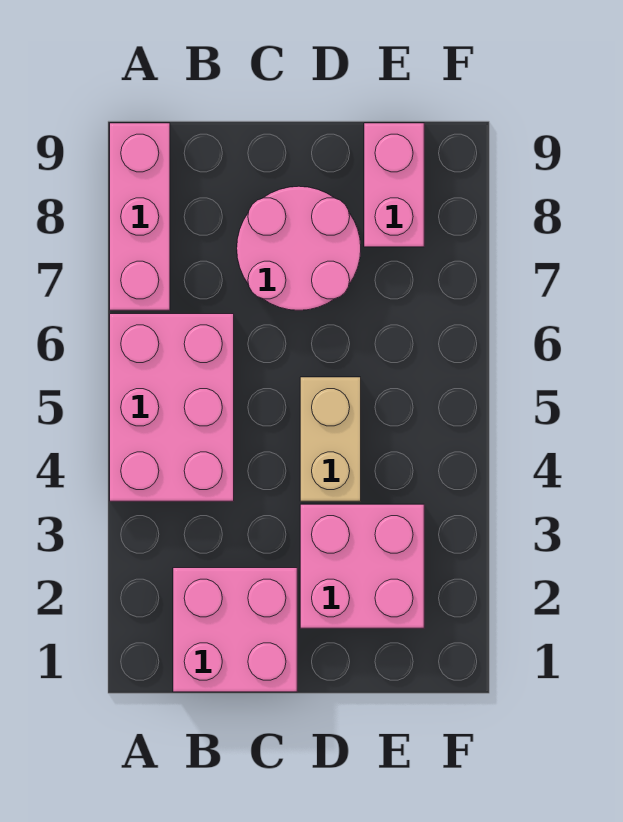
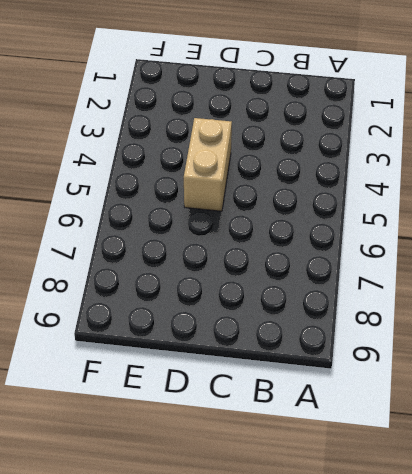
none -> pink 2x3 brick [110,314,234,501]
none -> pink 1x3 brick [110,123,170,310]

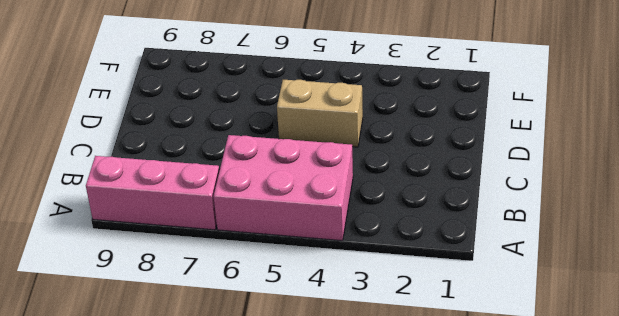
none -> pink 2x2 brick [173,568,297,692]
none -> pink 2x2 round brick [237,186,361,310]

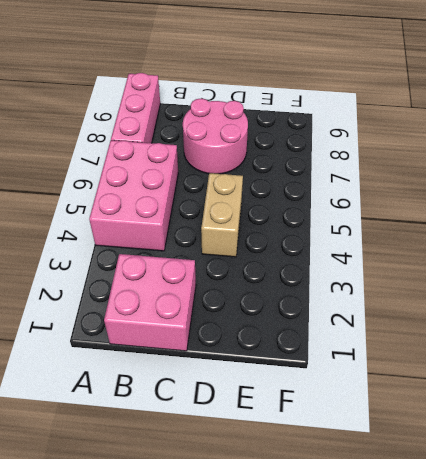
none -> pink 2x2 brick [300,504,424,628]
none -> pink 1x2 brick [364,123,424,247]

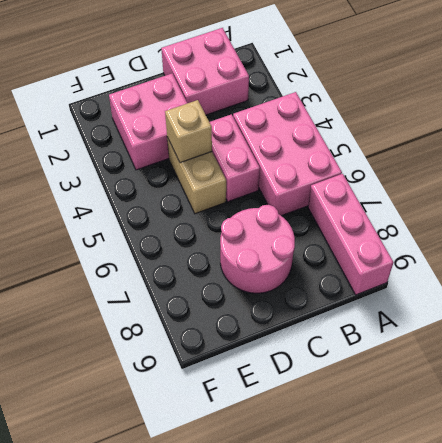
pink 1x2 brick [210,114,260,202] -> pink 1x2 brick moved to [364,123,424,247]
tan 1x1 brick [165,100,212,163] -> none

